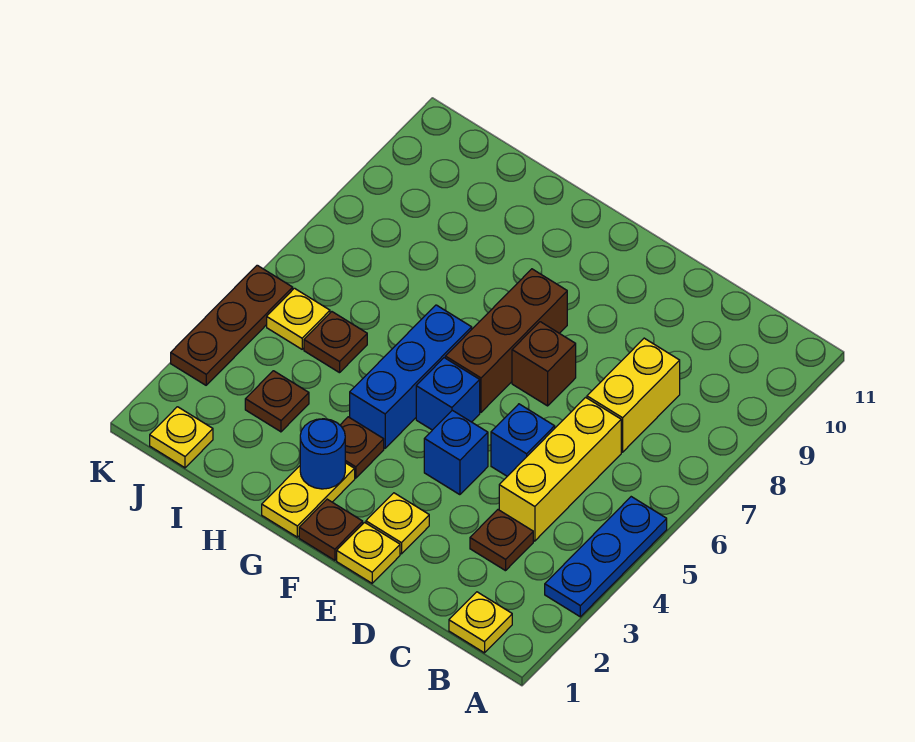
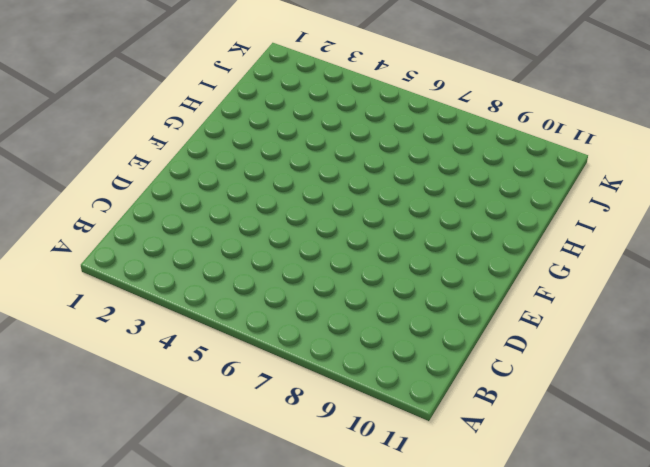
none -> blue 1x3 plate [545,497,667,617]
none -> yellow 1x1 plate [449,592,512,653]
none -> brown 1x1 plate [470,510,533,571]

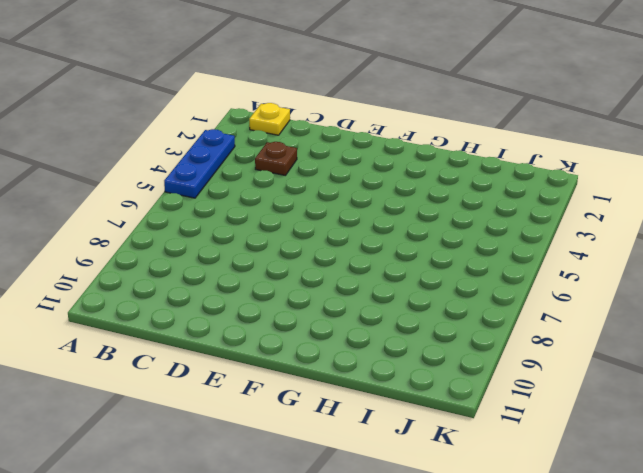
none -> yellow 1x3 brick [499,397,621,541]
none -> yellow 1x2 brick [587,338,680,452]
none -> blue 1x1 brick [491,404,555,476]

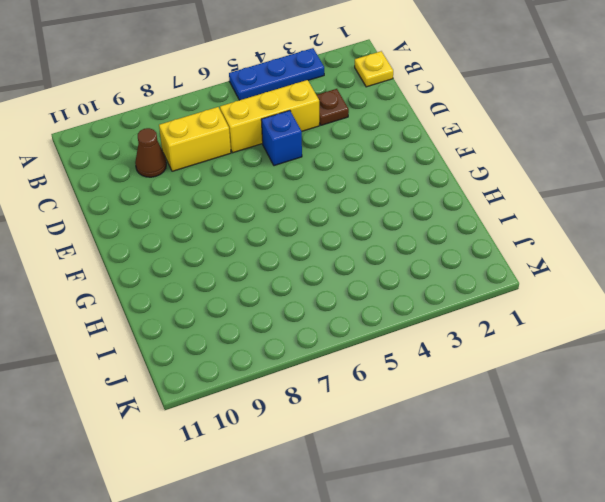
brown 1x1 cone [135,128,166,177] -> none
none -> yellow 1x1 plate [337,522,400,583]
none -> yellow 1x1 plate [366,493,429,554]
none -> blue 1x1 brick [424,410,488,495]

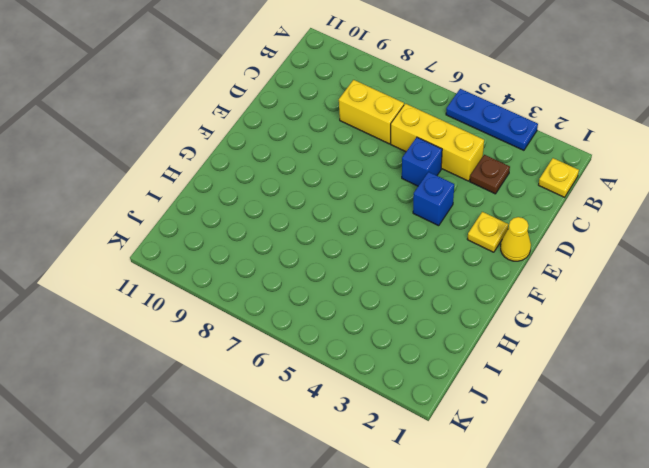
yellow 1x1 cone [501,217,531,261] -> yellow 1x1 plate [337,522,400,583]
none -> brown 1x1 brick [512,322,576,406]
none -> brown 1x1 plate [299,499,363,560]
none -> blue 1x1 brick [416,358,480,430]

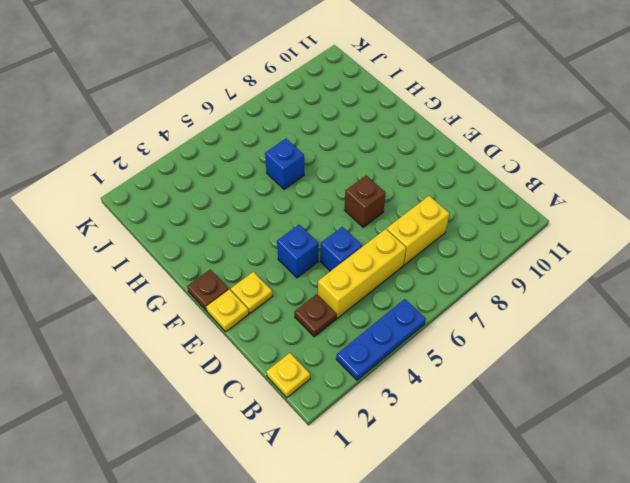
blue 1x1 brick [265,139,304,189] -> blue 1x1 brick moved to [416,358,480,430]
none -> brown 1x3 brick [445,269,567,412]
none -> yellow 1x2 plate [262,463,355,537]
none -> brown 1x1 plate [340,417,384,478]

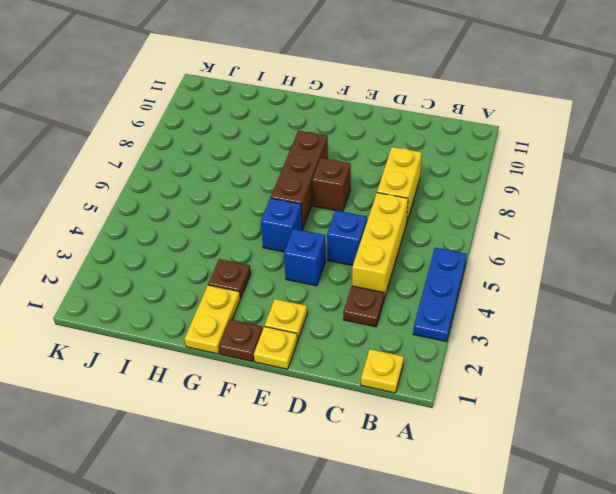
none -> blue 1x3 brick [350,305,472,448]
none -> brown 1x1 plate [245,371,309,432]
none -> brown 1x1 plate [304,312,367,373]

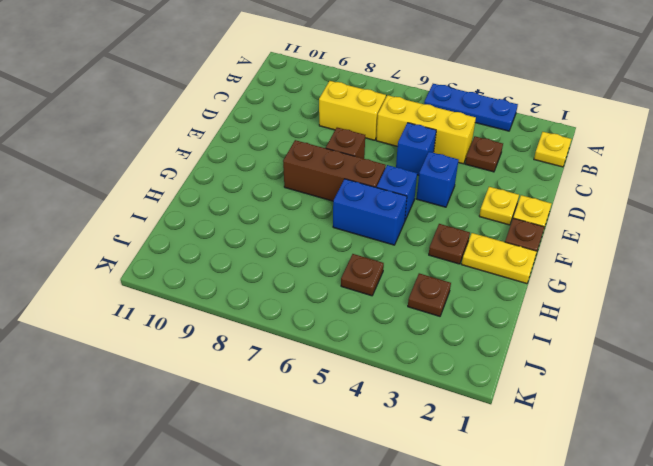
blue 1x2 brick [333,179,407,245] -> blue 1x3 brick [350,305,472,448]
none -> yellow 1x1 plate [150,407,213,468]
none -> yellow 1x1 plate [267,288,330,349]
none -> brown 1x3 plate [171,265,293,385]

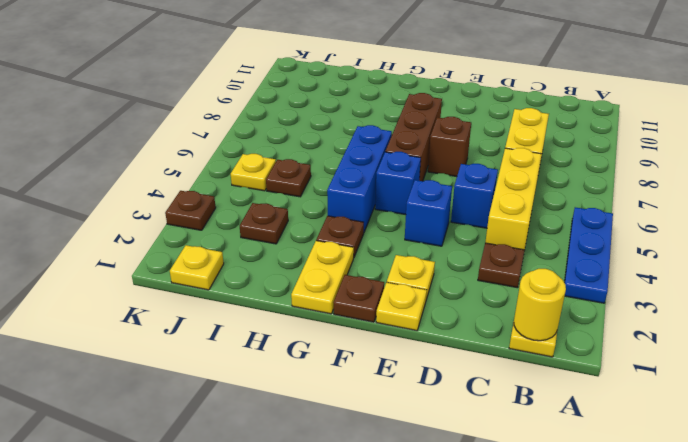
yellow 1x1 round brick [514,269,566,341] -> none
brown 1x1 plate [165,191,216,230] -> brown 1x3 plate [171,265,293,385]
none -> blue 1x1 round brick [300,419,345,489]

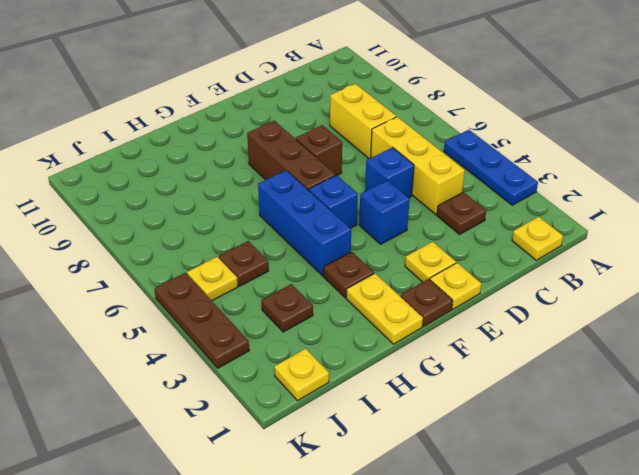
none -> blue 1x1 round brick [300,419,345,489]

